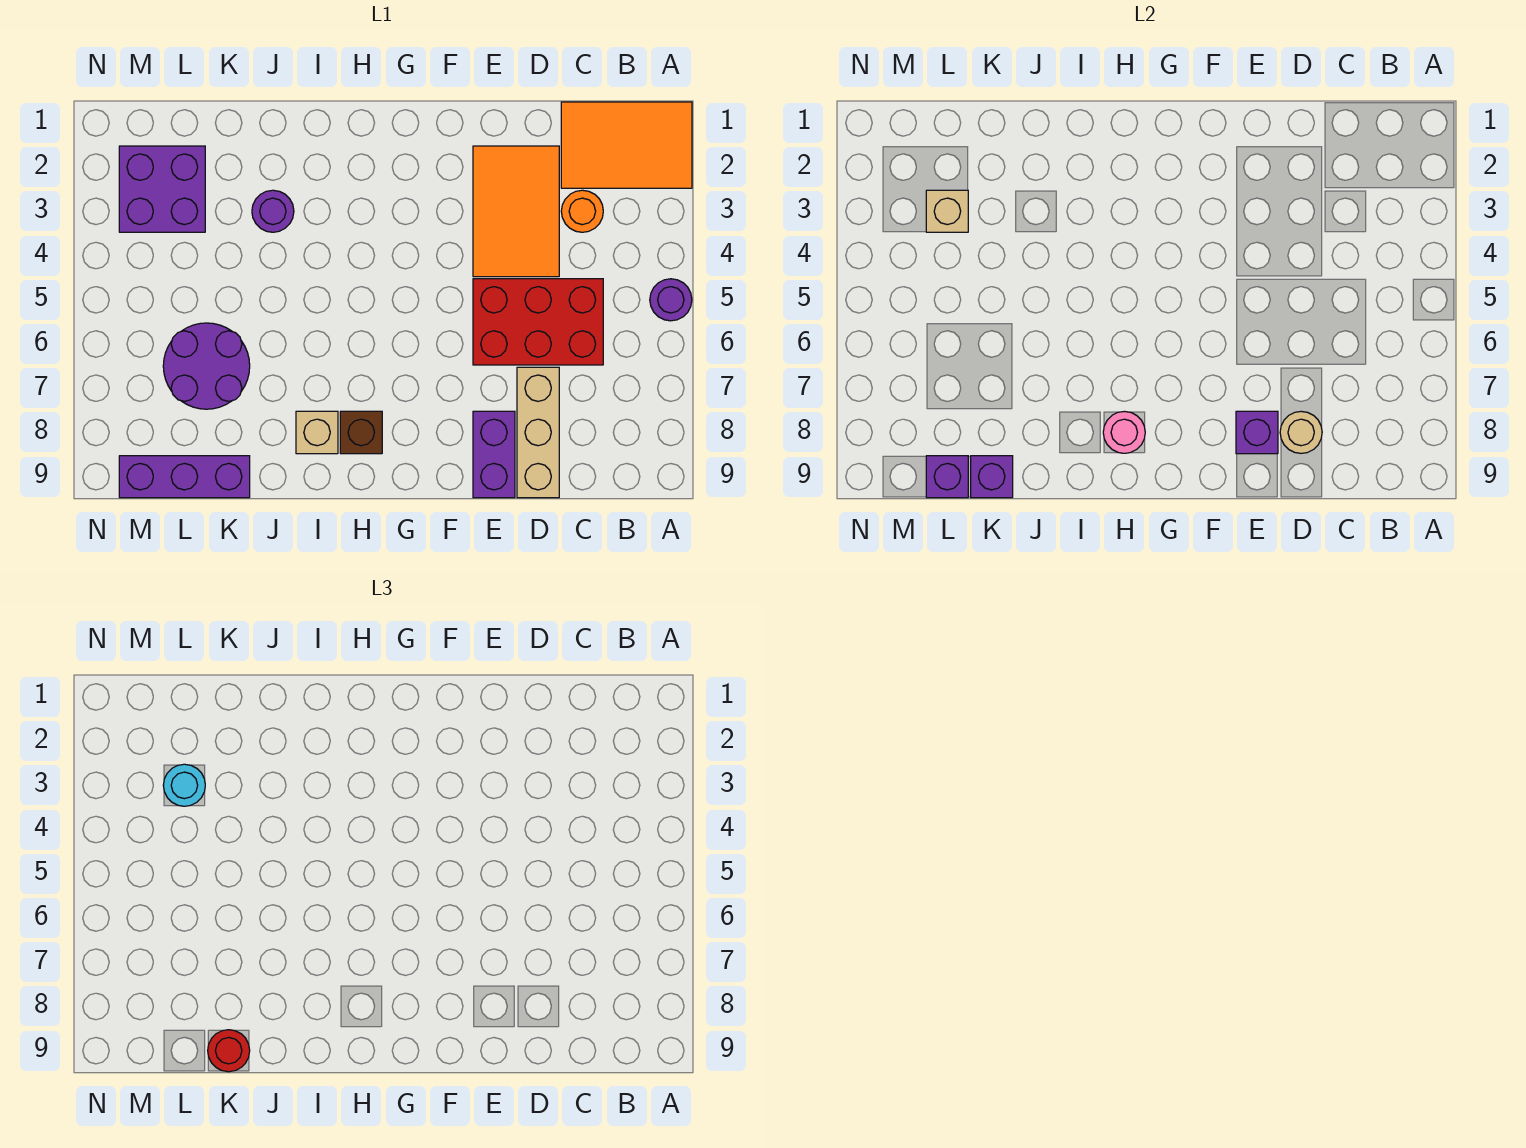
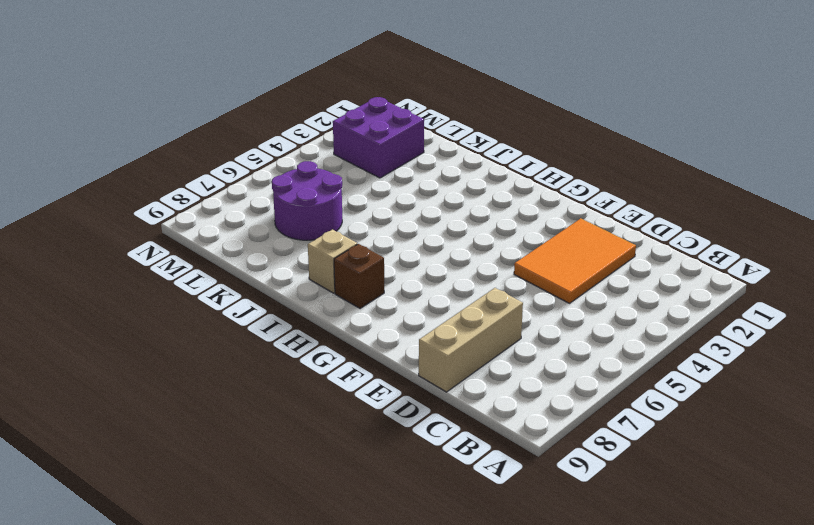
none -> orange 2x3 tile [561,102,692,188]
none -> purple 1x1 round brick [650,279,692,321]
none -> orange 1x1 round brick [561,190,603,232]

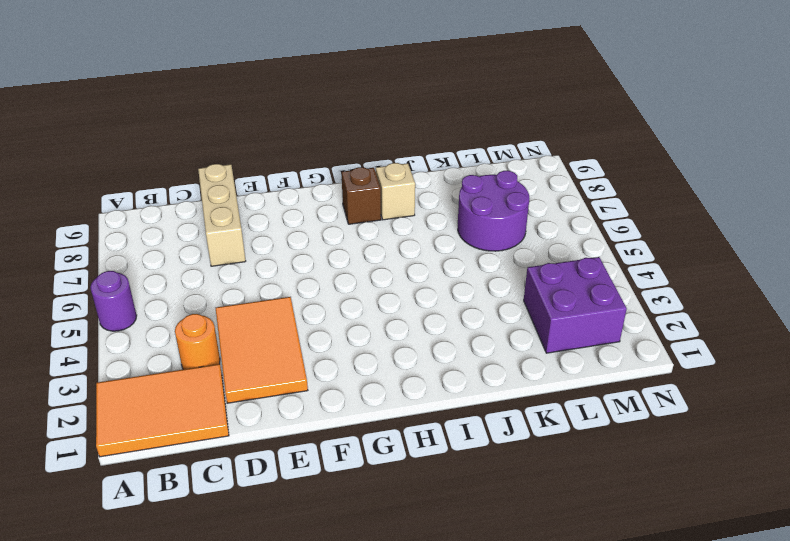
none -> red 2x3 brick [473,279,603,365]
none -> purple 1x2 brick [473,411,515,498]
none -> purple 1x1 round brick [252,190,294,232]

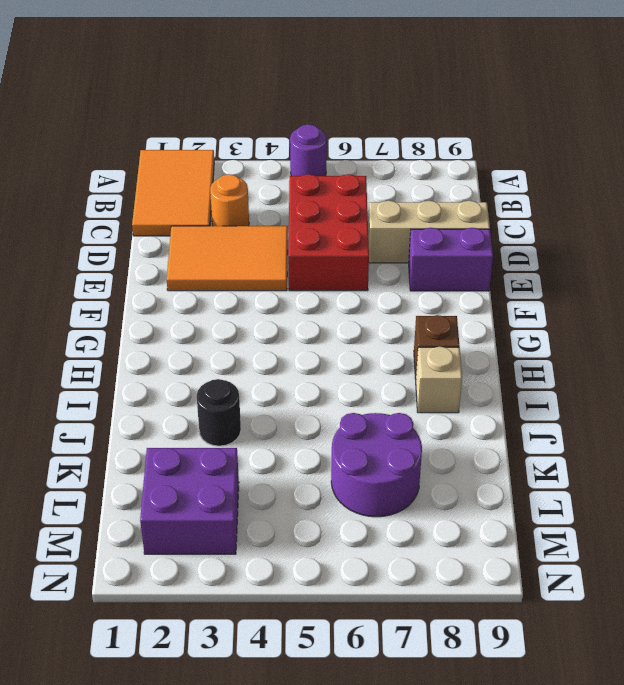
black 1x1 round brick [197,379,241,446] -> purple 1x1 round brick [252,190,294,232]
none -> purple 1x3 brick [119,456,250,498]
none -> tan 1x1 round brick [1280,411,1322,453]
none -> purple 1x1 brick [1236,411,1278,454]

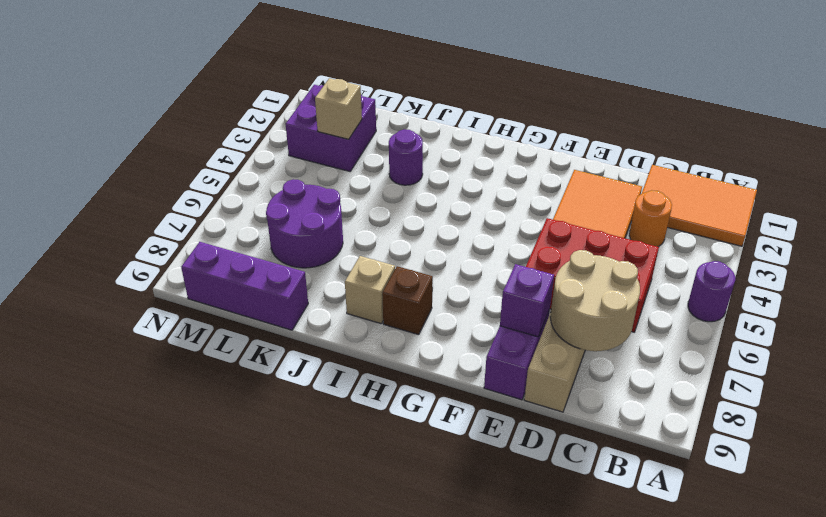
tan 2x2 round brick [550,250,640,351] -> tan 1x1 round brick [1280,411,1322,453]
none -> pink 1x1 round brick [1103,411,1145,453]
none -> purple 1x1 brick [971,456,1013,498]
none -> purple 1x1 brick [926,456,968,498]

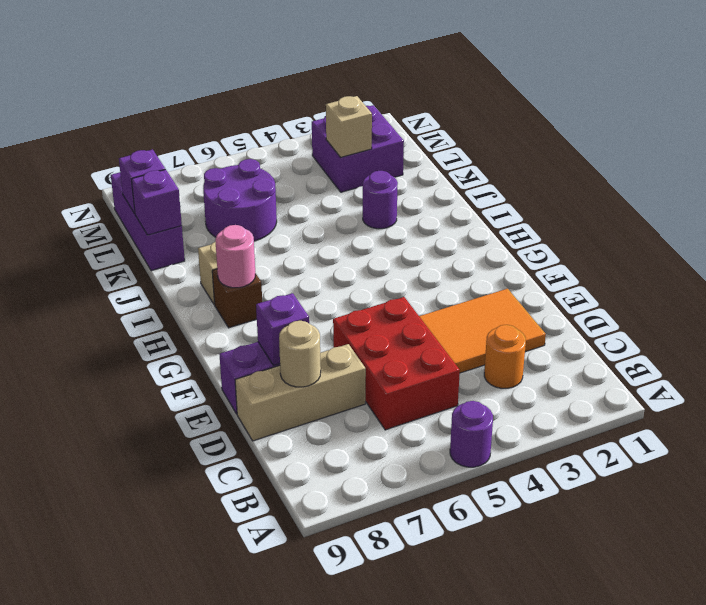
none -> orange 2x3 tile [561,102,692,188]
none -> red 1x1 round brick [208,1030,250,1072]
none -> cyan 1x1 round brick [163,764,205,806]

